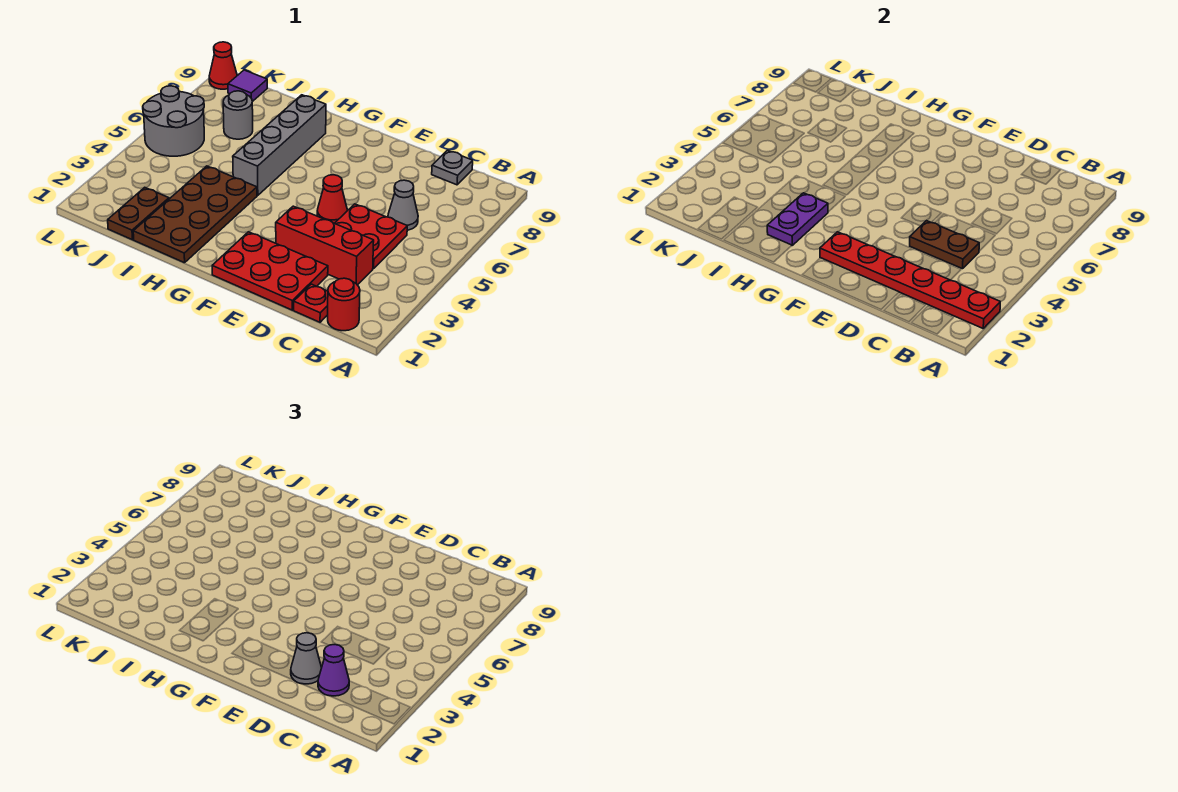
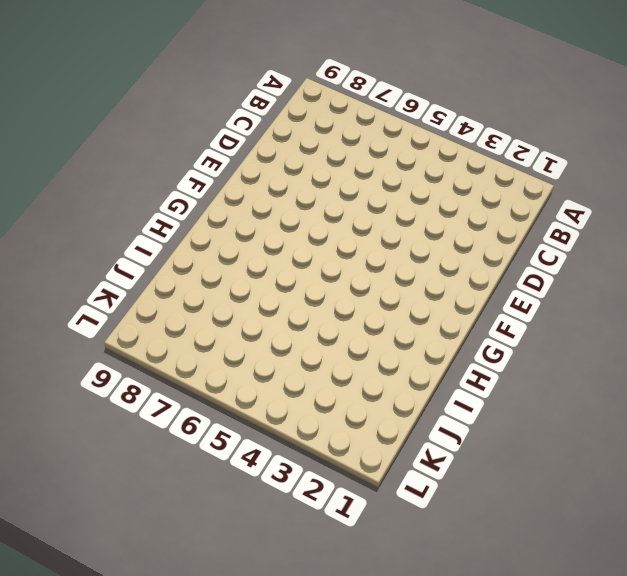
none -> red 1x1 round brick [328,278,360,331]
none -> red 1x1 plate [294,284,328,322]
none -> red 1x3 brick [276,206,374,285]

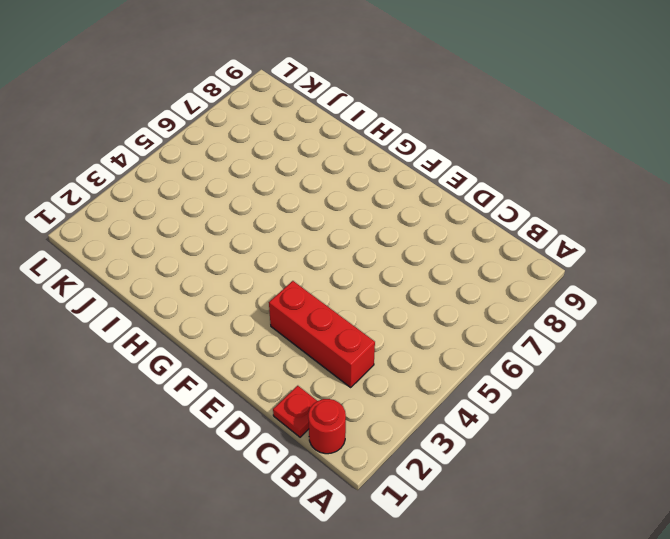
none -> red 2x2 plate [335,204,407,269]
none -> grey 1x1 cone [388,180,418,230]
none -> grey 1x1 plate [432,150,473,185]

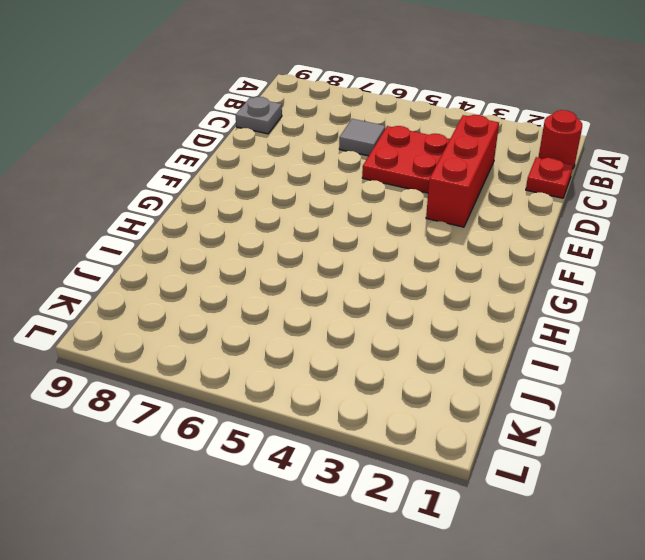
grey 1x1 tile [339,119,385,156] -> grey 1x1 cone [388,180,418,230]
none -> red 2x3 plate [212,232,328,310]
none -> red 1x1 cone [317,175,348,223]
none -> brown 2x4 plate [133,166,257,263]

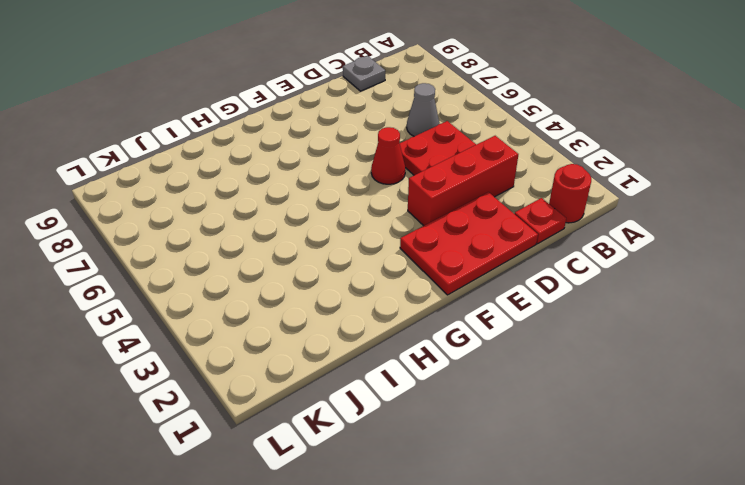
none -> brown 2x4 plate [133,166,257,263]
none -> grey 1x4 brick [233,95,326,195]
none -> brown 1x2 plate [108,187,169,240]

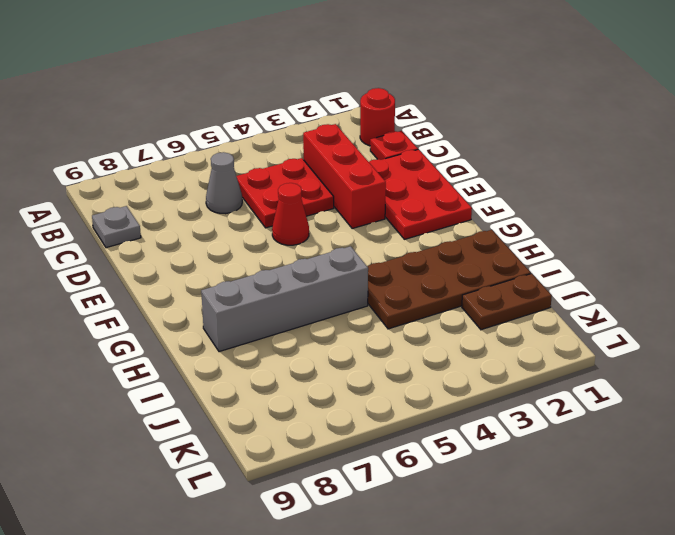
none -> grey 1x1 round brick [223,91,253,139]
none -> grey 2x2 round brick [143,86,204,156]
none -> purple 1x1 tile [228,70,267,102]

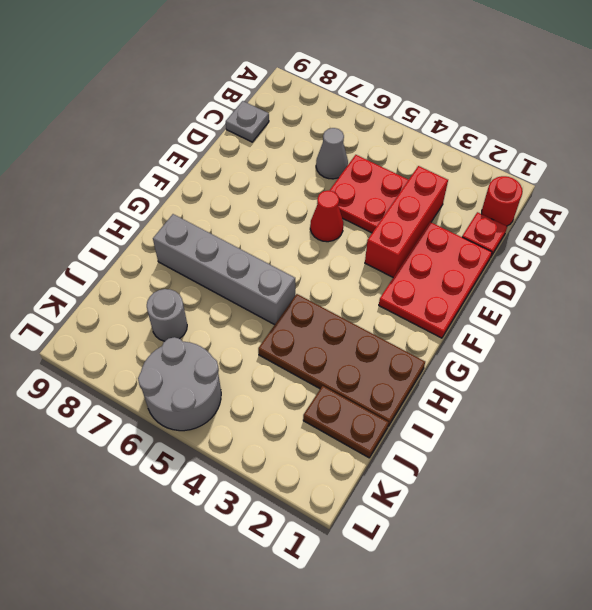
none -> purple 1x1 tile [228,70,267,102]
none -> red 1x1 cone [209,42,237,89]
none -> red 1x6 plate [820,232,1000,328]

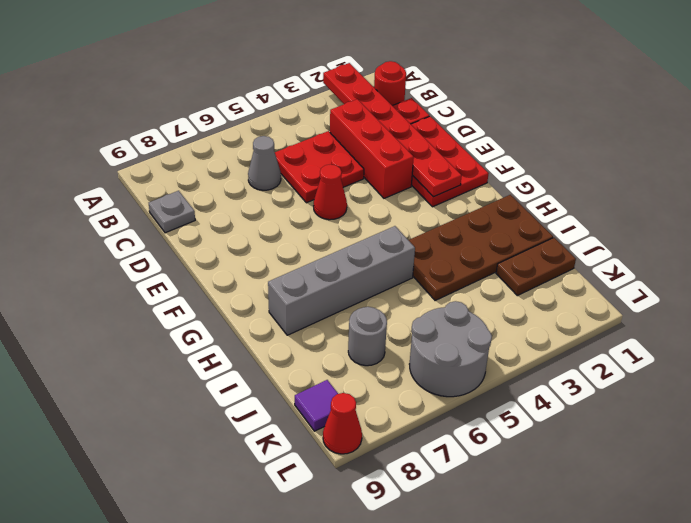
none -> brown 1x2 plate [910,221,979,269]
none -> purple 1x2 plate [767,193,828,245]
none -> purple 1x1 cone [318,645,349,696]

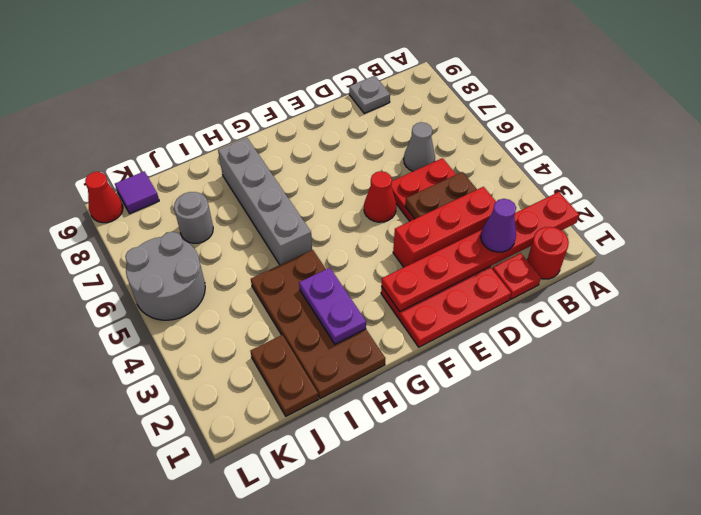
none -> grey 1x1 cone [291,633,322,684]

